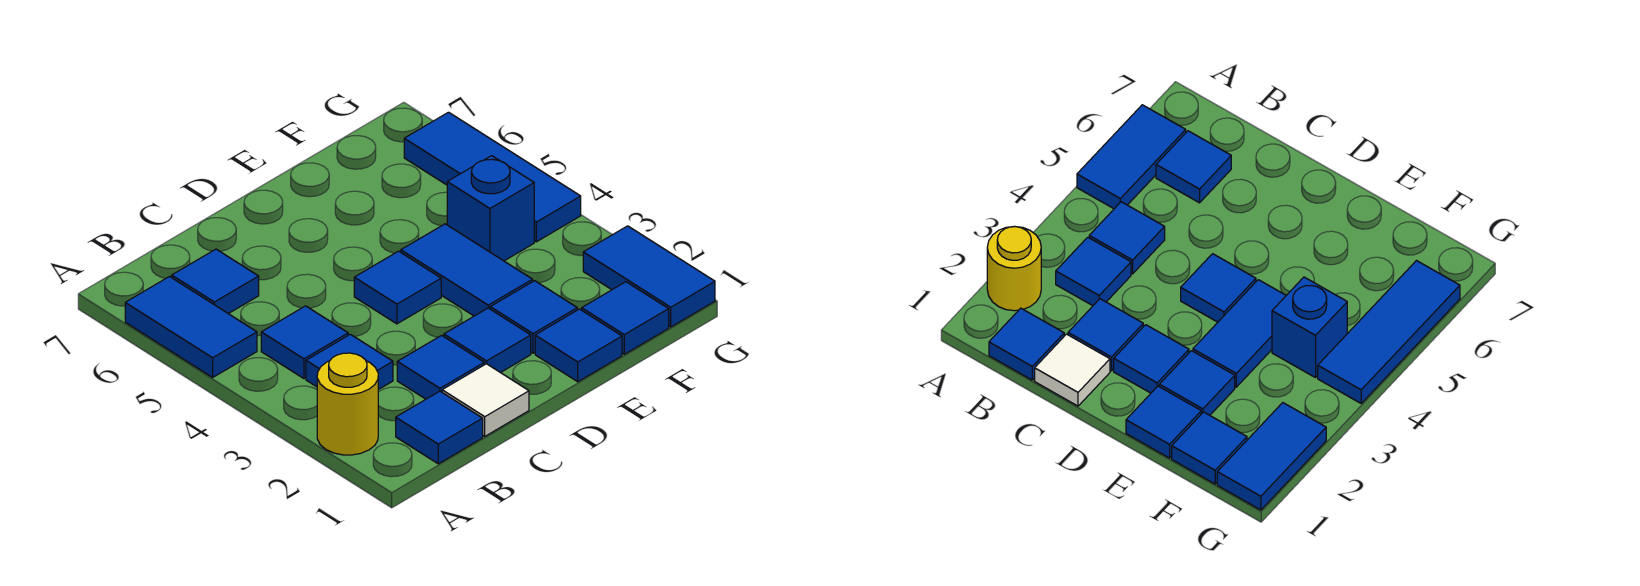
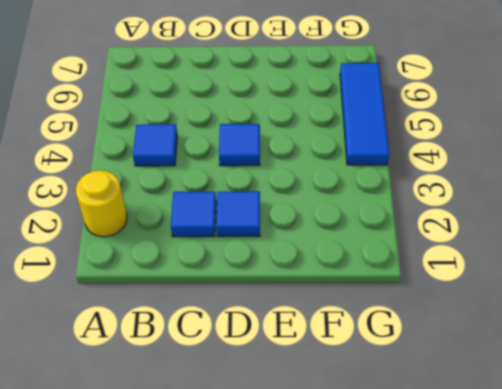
none -> blue 1x2 tile [125,277,257,377]
none -> blue 1x1 tile [396,391,483,464]
none -> blue 1x1 tile [306,334,393,390]

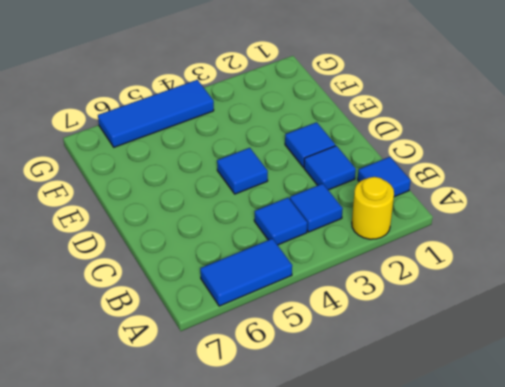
none -> blue 1x1 tile [172,249,259,314]
none -> white 1x1 tile [442,364,529,436]
none -> blue 1x1 tile [535,309,622,382]

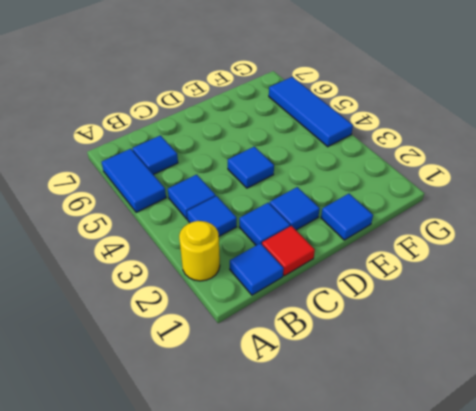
red 1x1 tile [262,226,315,276] -> white 1x1 tile [442,364,529,436]
none -> blue 1x1 tile [490,281,577,353]
none -> blue 1x2 tile [401,224,533,316]
none -> blue 1x1 tile [582,282,669,354]

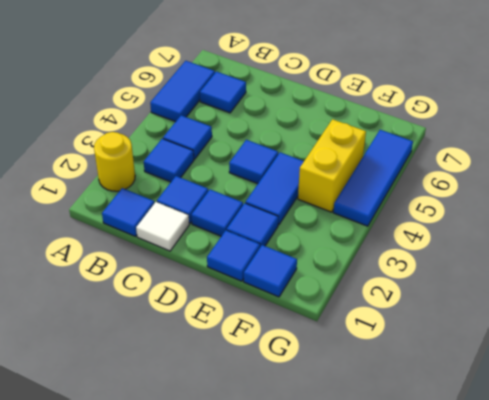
yellow 1x2 brick [298,119,366,212] -> blue 1x1 brick [447,156,534,261]
none -> blue 1x2 tile [583,226,715,327]

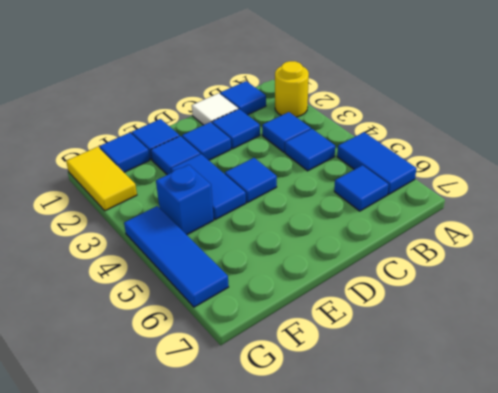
yellow 1x2 tile [66,147,137,211] -> blue 1x2 tile [583,226,715,327]

